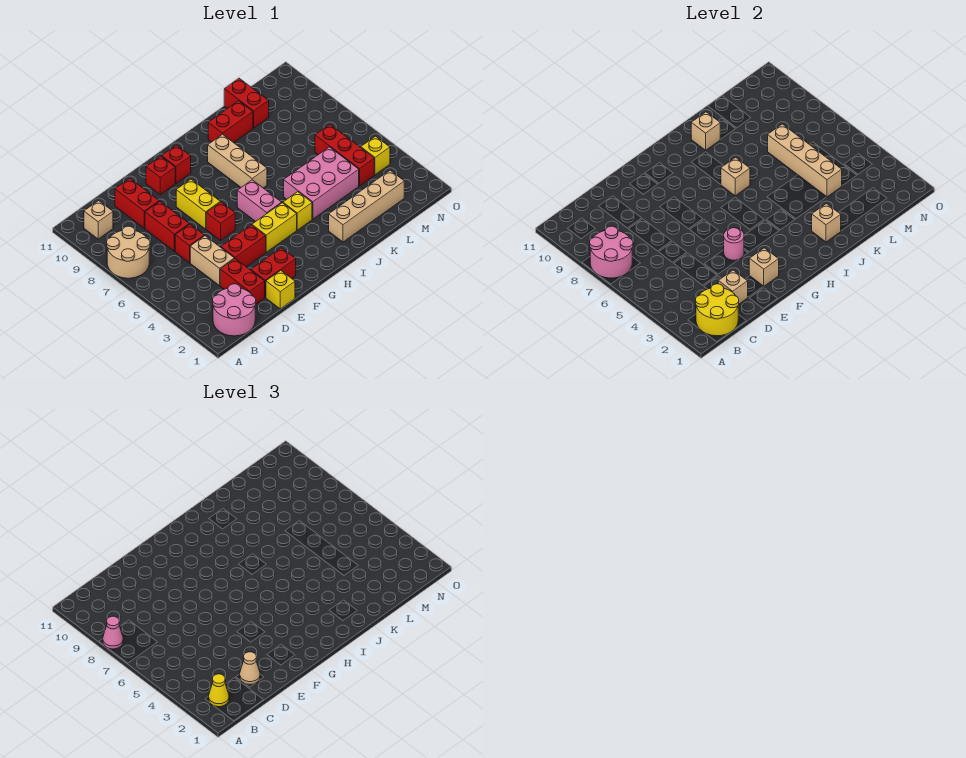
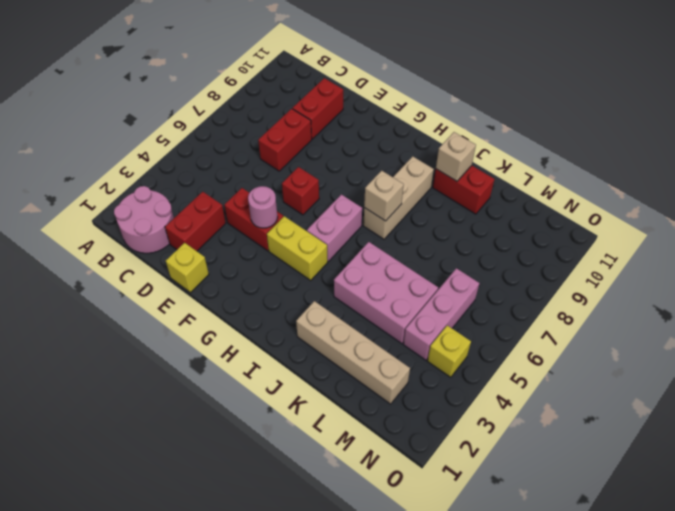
pink 1x3 brick [403,268,479,360] -> red 1x3 brick [315,125,374,186]
none -> tan 2x2 round brick [107,226,150,278]
none -> tan 1x1 brick [84,201,113,239]
none -> tan 1x2 brick [190,236,234,285]
none -> red 1x1 brick [175,224,204,263]

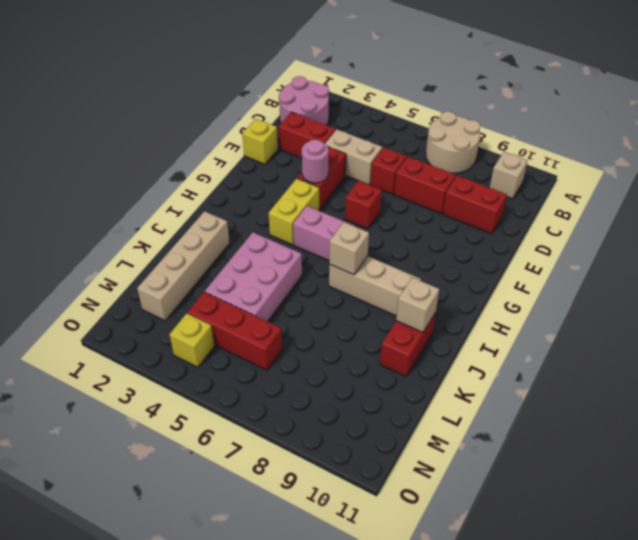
none -> red 1x2 brick [251,248,296,297]
none -> yellow 1x2 brick [176,179,220,229]
none -> red 1x1 brick [146,156,175,195]
none -> red 1x1 brick [162,145,191,183]

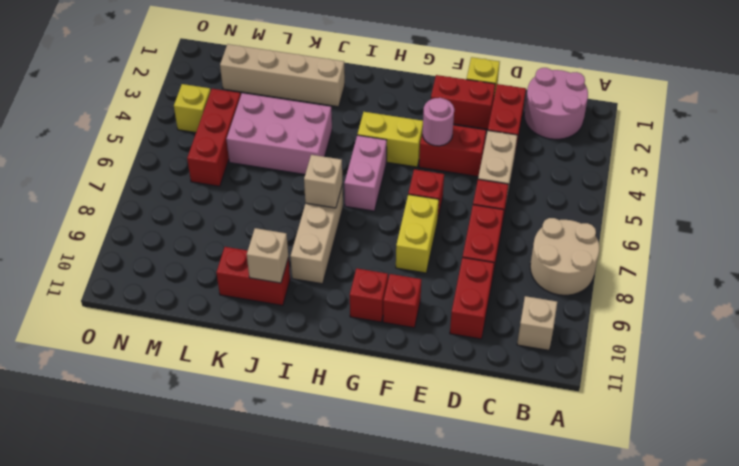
none -> yellow 1x1 brick [283,192,312,230]
none -> red 1x2 brick [224,78,269,128]
none -> pink 2x2 round brick [590,226,633,278]
none -> yellow 2x2 round brick [696,284,739,336]

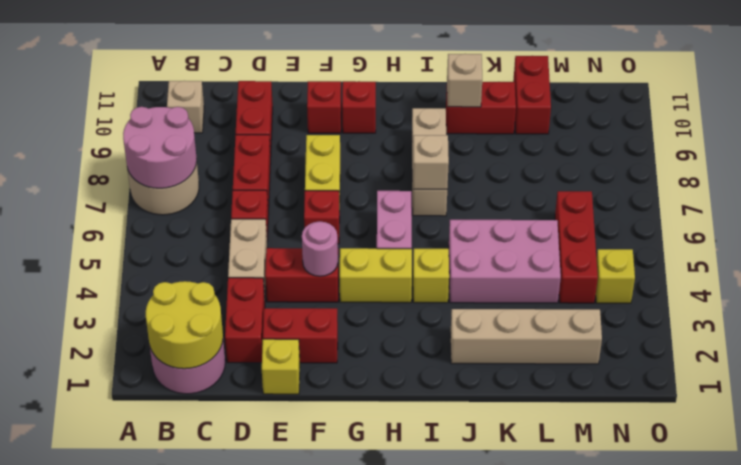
none -> tan 1x1 brick [718,270,748,304]
none -> tan 1x1 brick [749,248,779,286]
none -> tan 1x1 brick [812,204,841,242]
none -> tan 1x4 brick [768,124,842,197]

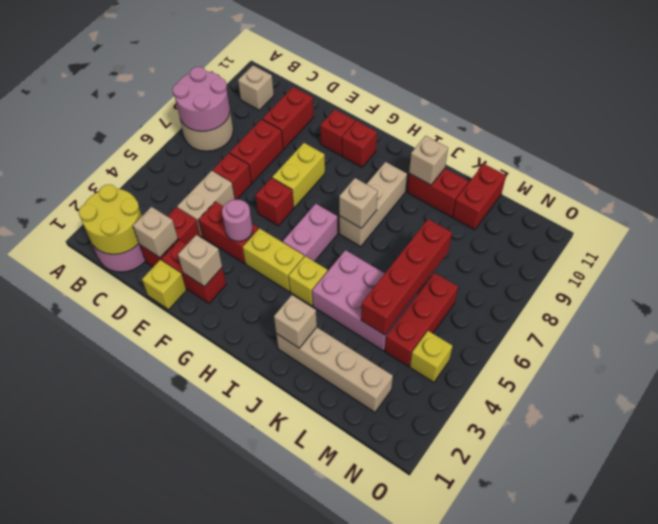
red 1x4 brick [361,219,452,335] -> tan 1x4 brick [768,124,842,197]
none -> pink 1x1 cone [103,616,123,649]
none -> yellow 1x1 cone [209,674,229,707]
none -> tan 1x1 cone [240,652,260,684]

